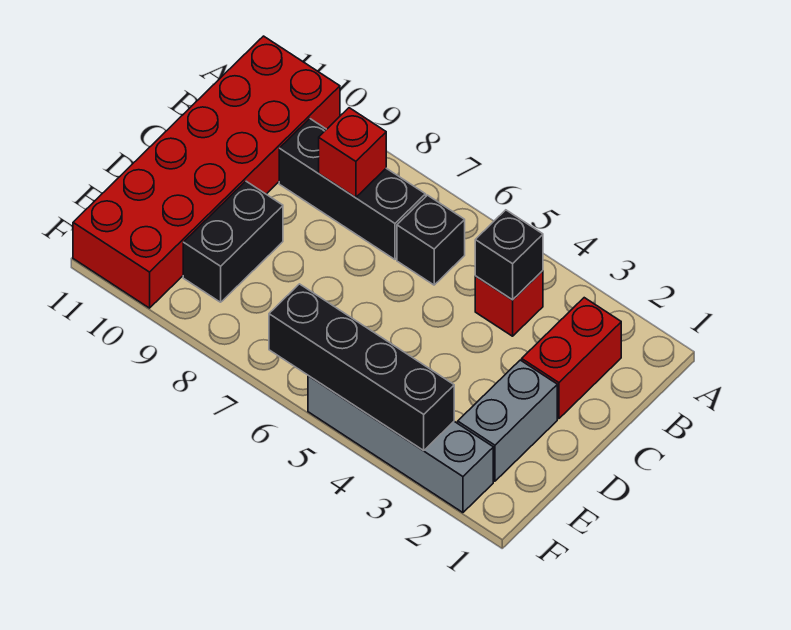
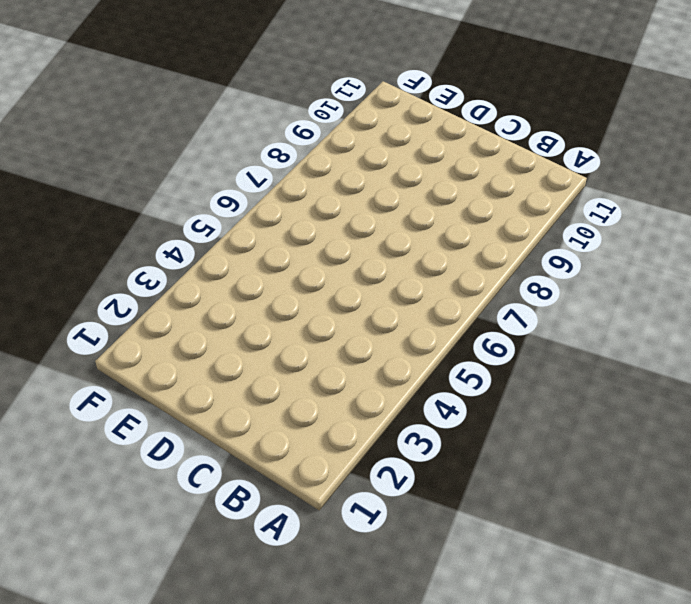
none -> red 2x6 brick [73,36,340,308]
none -> red 1x2 brick [522,298,621,419]

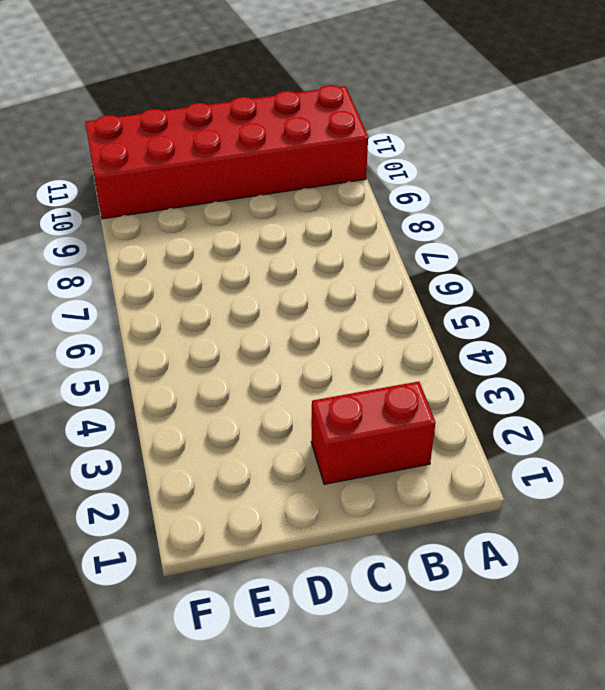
none -> red 1x1 brick [475,271,543,336]
none -> black 1x1 brick [397,195,465,285]

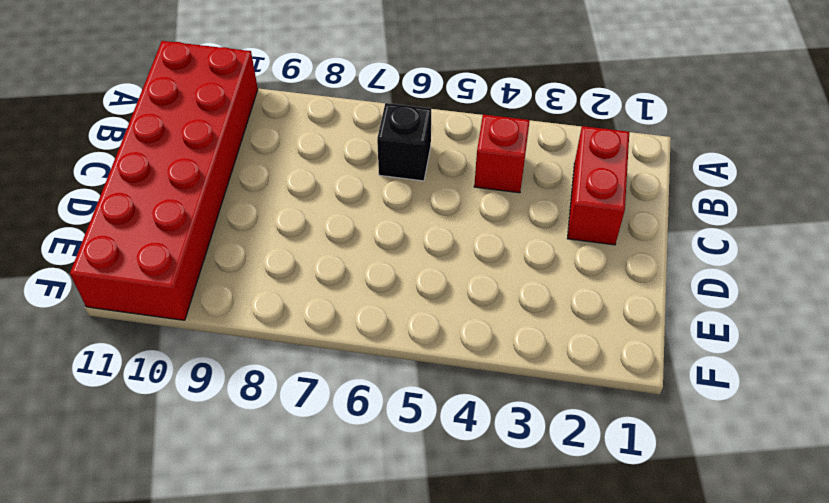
none -> black 1x3 brick [279,119,426,259]
none -> grey 1x2 brick [458,360,557,481]

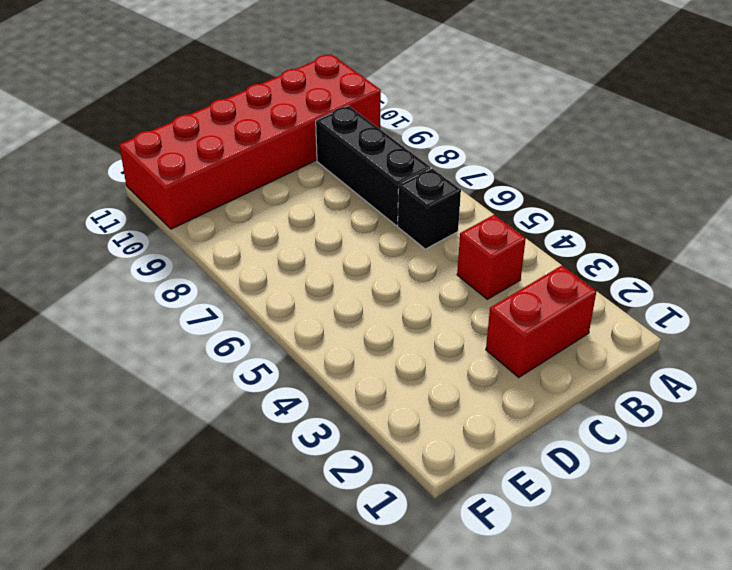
none -> grey 1x2 brick [458,360,557,481]
none -> black 1x2 brick [183,181,283,302]

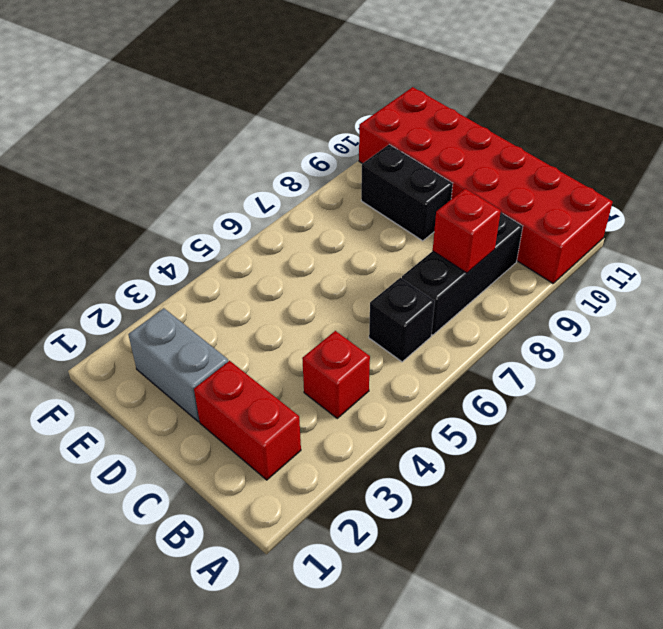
none -> grey 1x4 brick [308,376,493,513]
none -> black 1x1 brick [475,210,543,300]

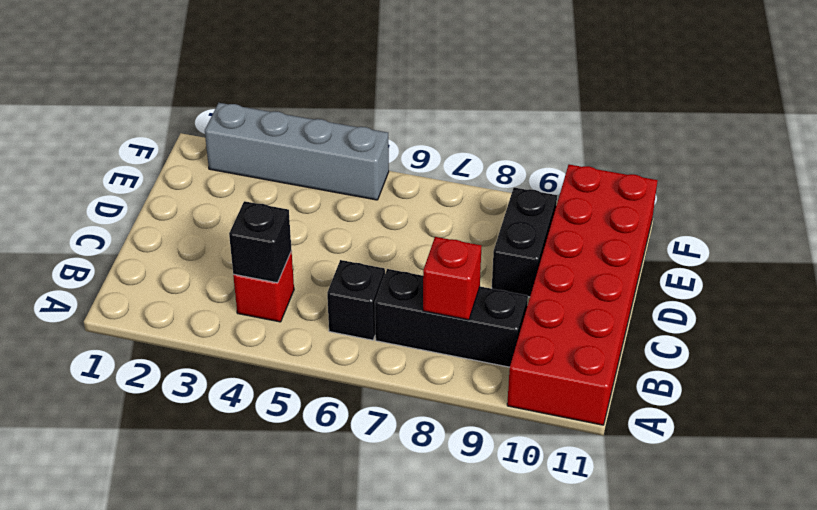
none -> red 1x2 brick [522,298,621,419]
none -> grey 1x2 brick [458,360,557,481]

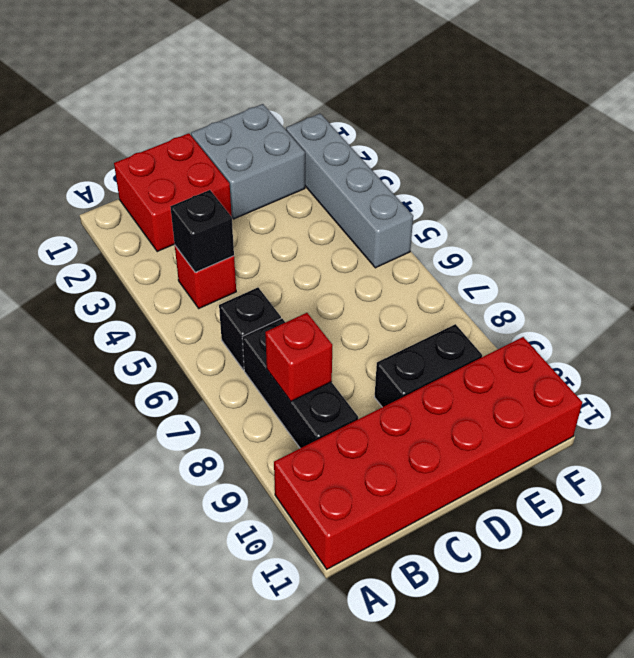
red 2x2 brick [114,133,232,252] -> red 1x2 brick [522,298,621,419]
grey 2x2 brick [191,104,305,219] -> grey 1x2 brick [458,360,557,481]
none -> black 1x4 brick [269,284,454,451]

